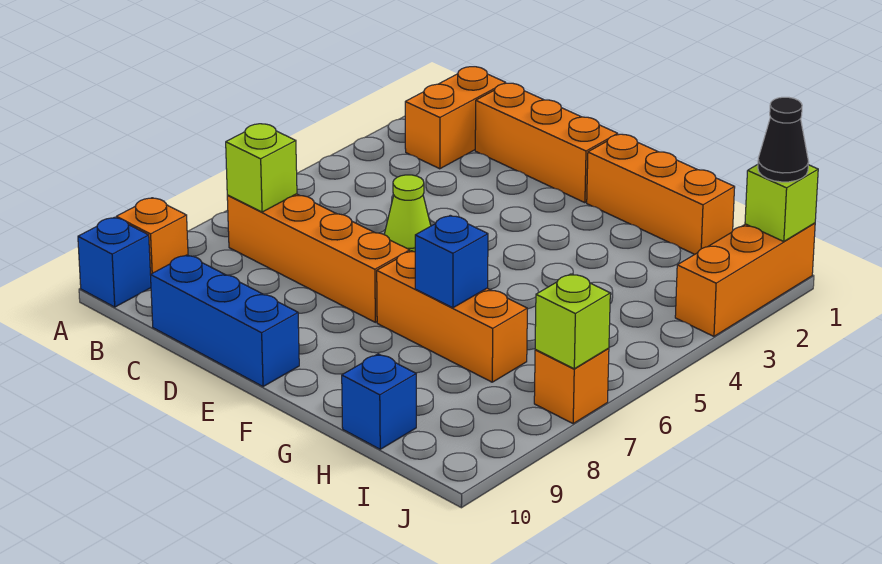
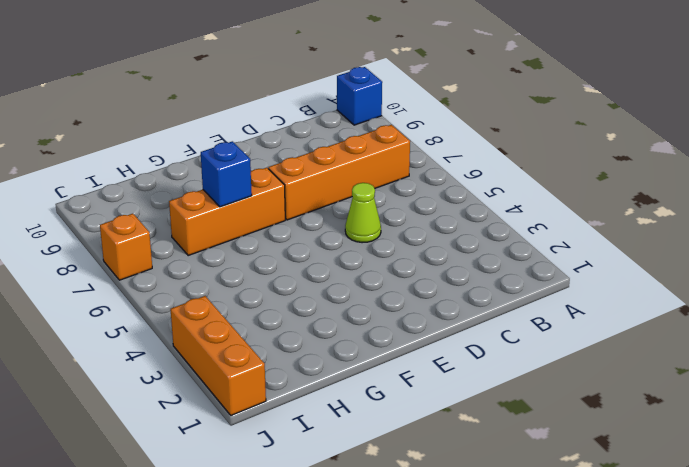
none -> orange 1x1 brick [116,198,188,274]
none -> orange 1x2 brick [405,67,505,169]
none -> orange 1x3 brick [475,83,618,203]

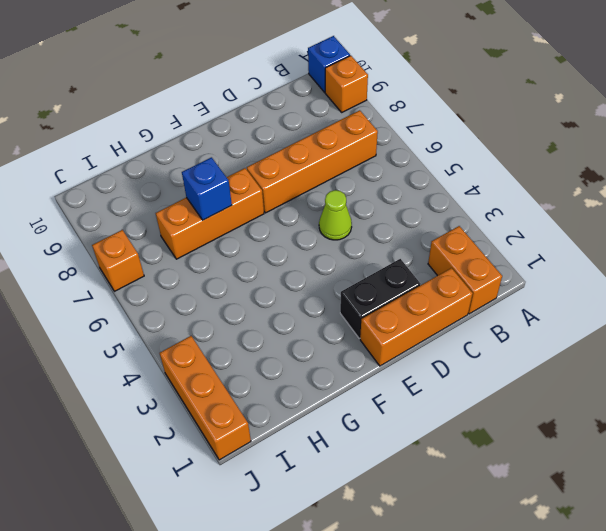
black 1x2 brick [340,259,420,338] -> none
none -> blue 1x3 brick [150,255,299,387]
none -> orange 1x3 brick [587,134,735,254]
none -> blue 1x1 brick [342,354,416,449]

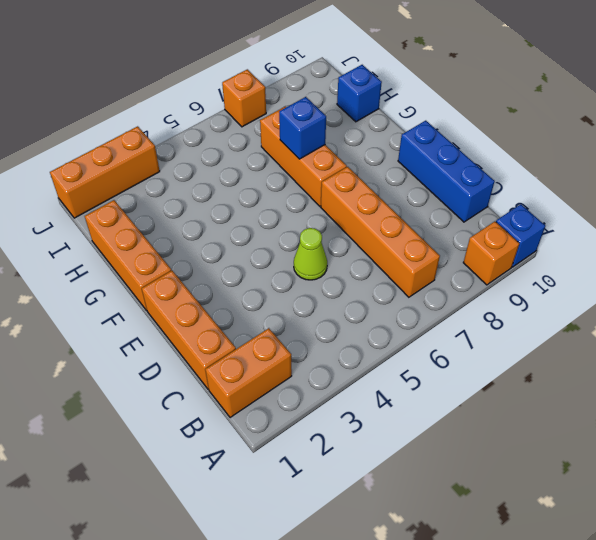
none -> lime 1x1 brick [226,124,297,212]
none -> lime 1x1 brick [745,165,818,242]
none -> lime 1x1 brick [535,274,610,369]

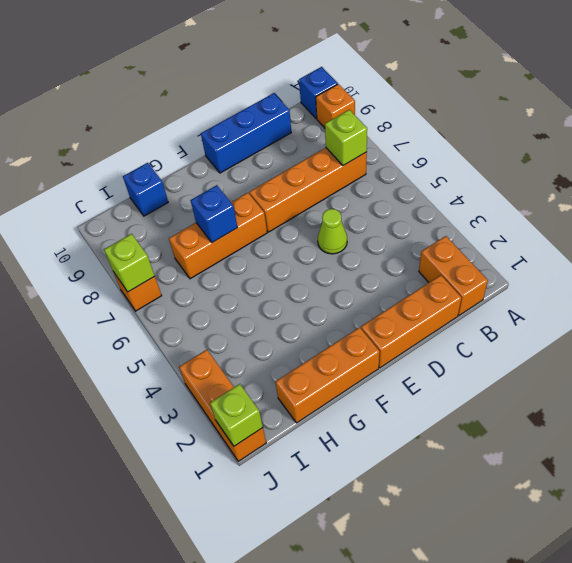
none -> black 1x1 cone [758,97,809,182]

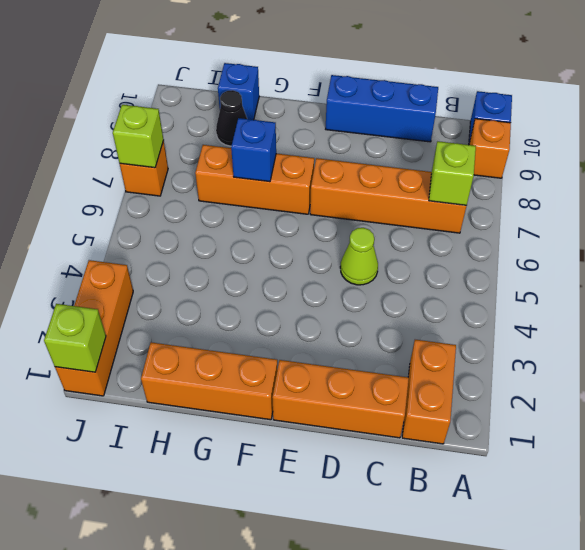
black 1x1 cone [216,90,247,146] -> black 1x1 cone moved to [758,97,809,182]

